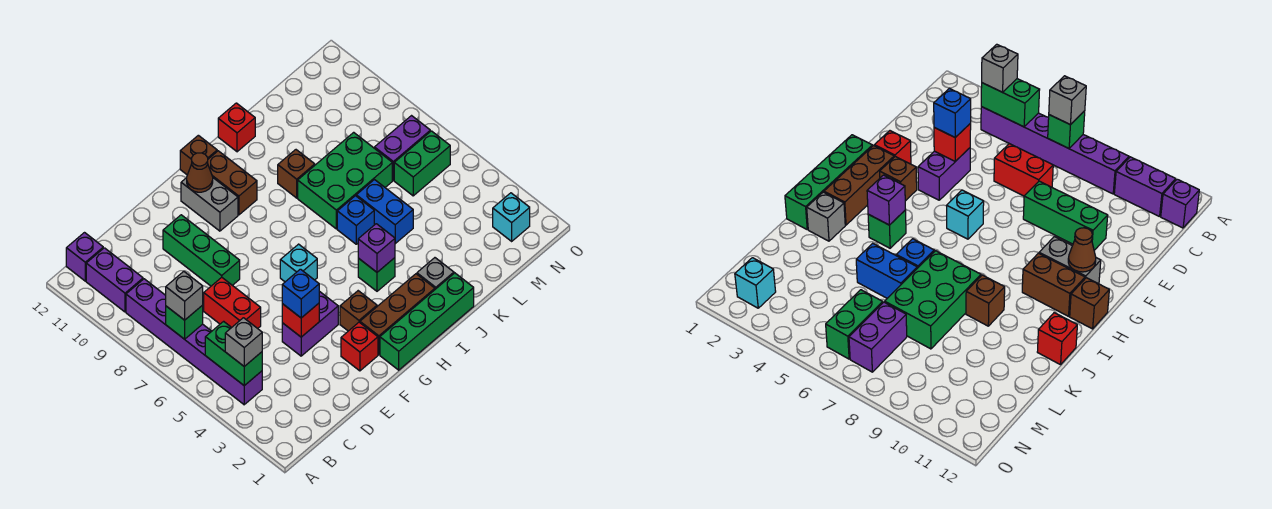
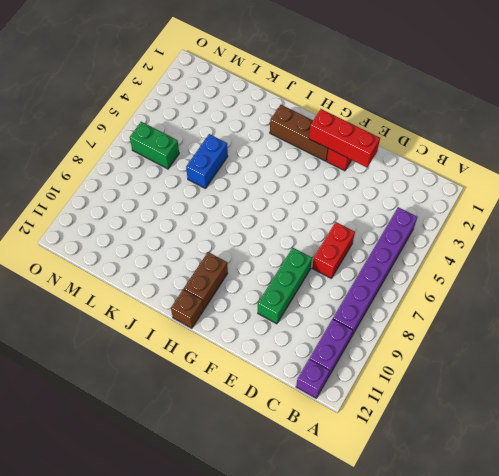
red 1x3 brick [309,109,380,167] -> none
none -> purple 1x2 brick [282,291,338,356]
none -> green 1x4 brick [380,273,474,370]
none -> brown 1x1 brick [340,291,377,331]
none -> cyan 1x1 brick [280,244,317,282]

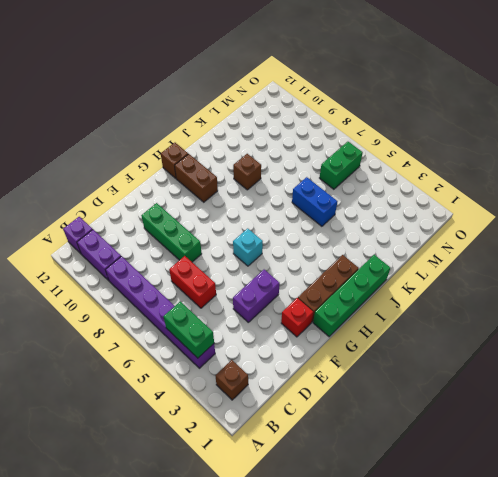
brown 1x1 brick [215,360,248,400] -> brown 1x1 brick moved to [340,291,377,331]
none -> grey 1x2 brick [181,178,238,231]
none -> green 1x1 brick [358,258,395,291]
none -> grey 1x1 brick [417,258,454,289]
none -> blue 1x1 brick [337,196,374,244]

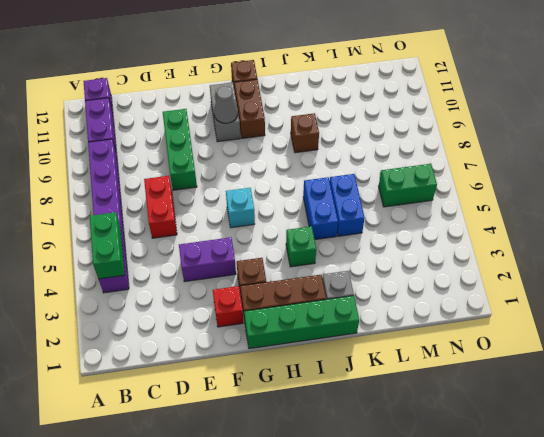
grey 1x1 cone [214,86,238,123] -> none
blue 1x2 brick [303,177,338,240] -> blue 1x1 brick [337,196,374,244]
none -> green 2x3 brick [298,132,392,229]
none -> red 1x1 brick [218,103,255,152]
none -> purple 1x2 brick [374,116,430,180]
none -> cyan 1x1 brick [493,193,530,241]

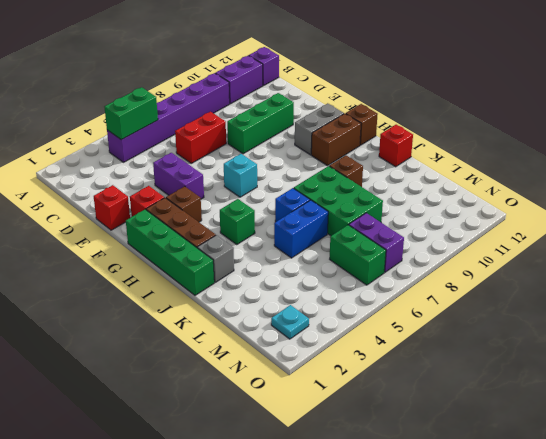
red 1x1 brick [94,185,130,230] -> red 1x1 brick moved to [282,303,319,337]
cyan 1x1 plate [271,305,309,339] -> cyan 1x1 brick [493,193,530,241]
none -> green 1x1 brick [166,305,203,339]
none -> brown 1x1 cone [187,153,213,192]
none -> purple 1x1 brick [358,224,395,272]
none -> grey 1x1 brick [225,318,262,366]

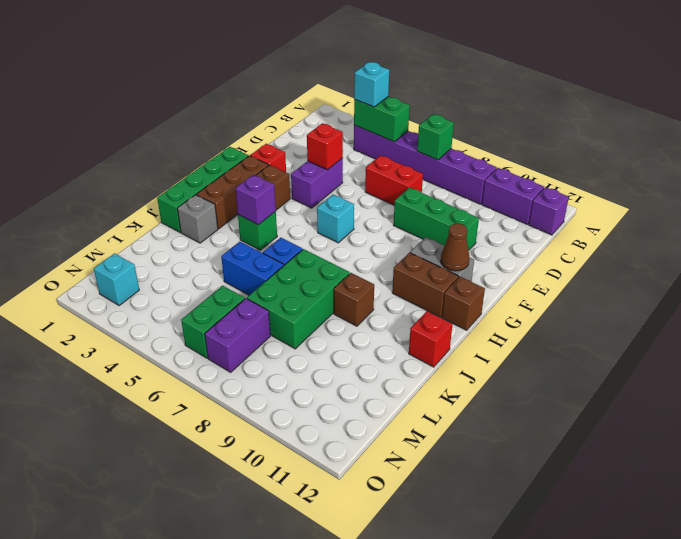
cyan 1x1 brick [354,62,389,107] -> grey 1x1 brick [225,318,262,366]
none -> grey 1x1 brick [166,272,203,320]
none -> blue 1x1 brick [282,269,319,318]

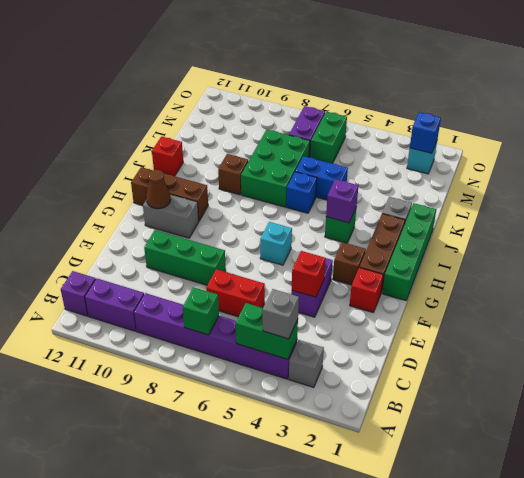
grey 1x1 brick [289,340,324,388] -> grey 1x1 brick moved to [166,272,203,320]
blue 1x1 brick [410,112,441,153] -> blue 1x1 brick moved to [282,269,319,318]

